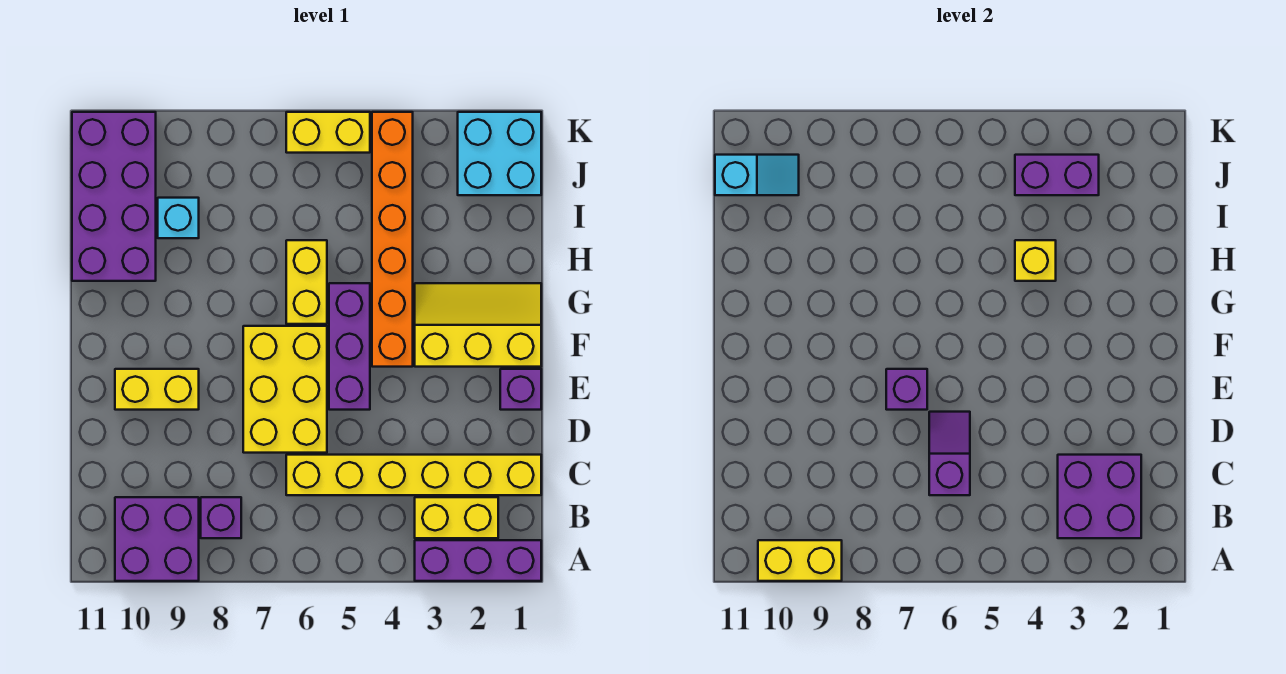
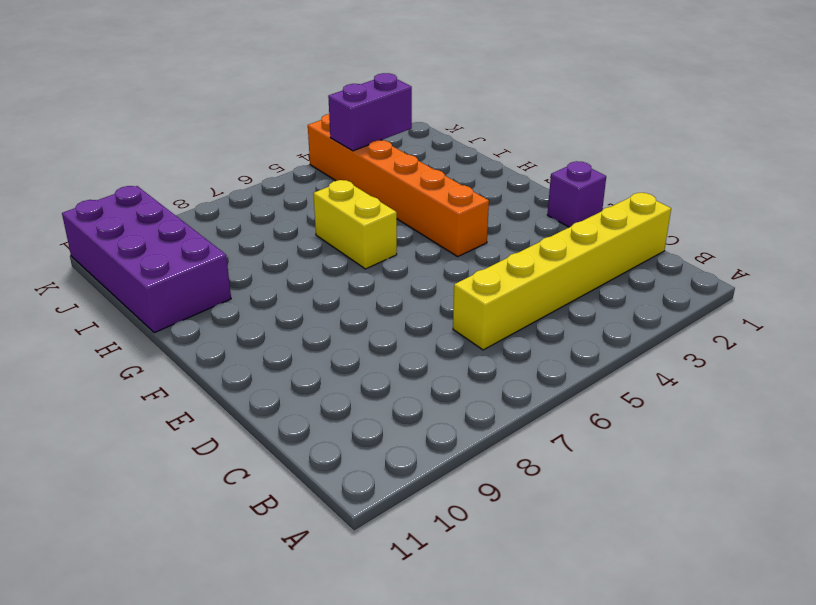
none -> purple 1x3 brick [415,540,541,581]
none -> purple 2x2 brick [115,497,199,581]
none -> yellow 1x2 brick [415,497,498,538]

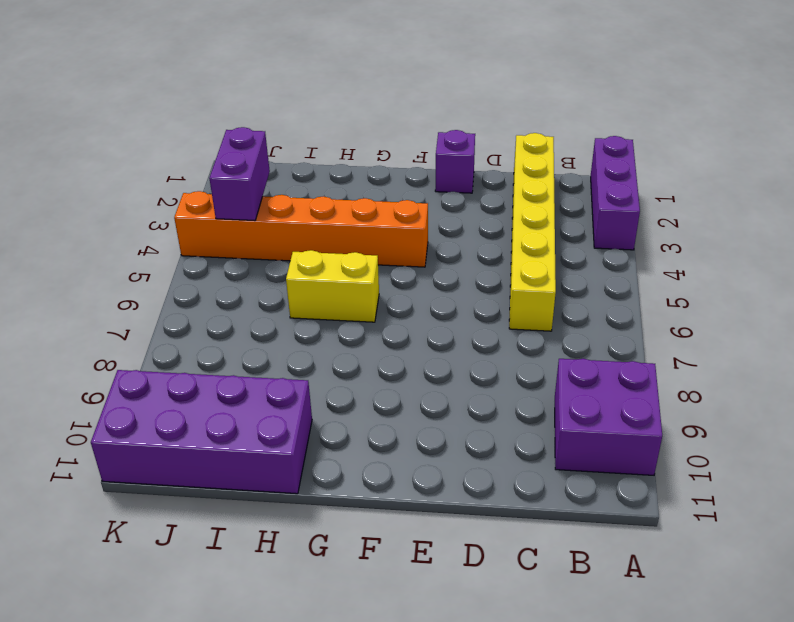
none -> yellow 1x2 brick [415,497,498,538]
none -> purple 1x1 brick [201,497,241,538]
none -> yellow 2x3 brick [243,326,327,453]

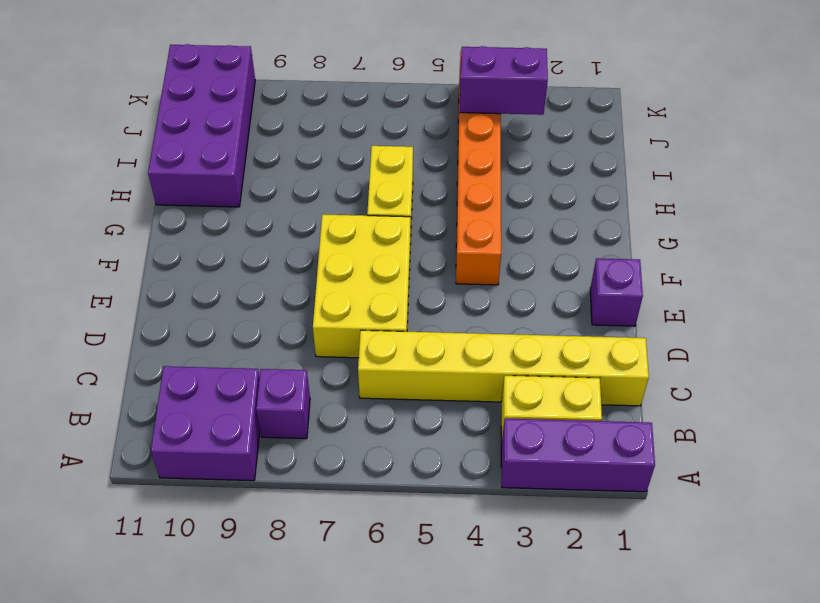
none -> purple 1x3 brick [329,283,370,410]
none -> yellow 1x2 brick [115,369,199,410]
none -> yellow 2x3 slope [415,283,541,367]

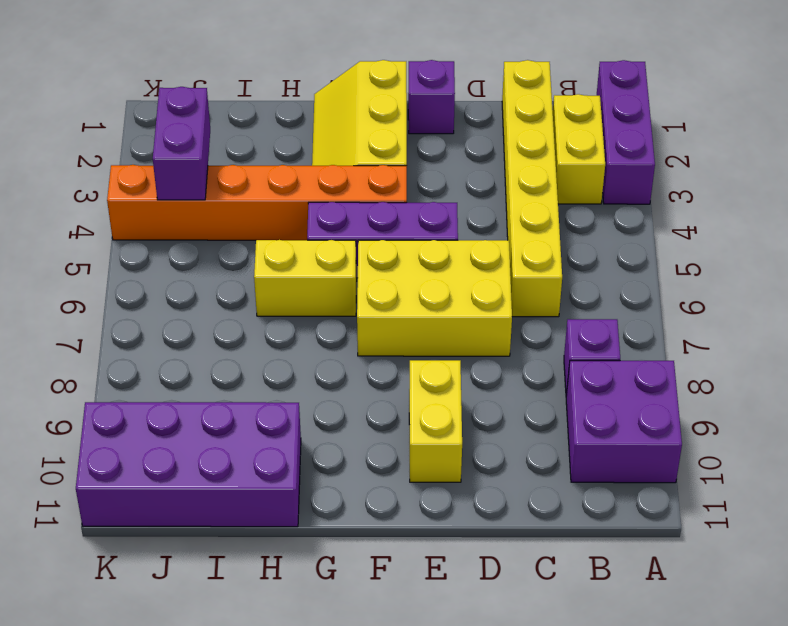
none -> cyan 1x1 brick [158,198,199,238]
none -> cyan 2x2 brick [458,112,541,195]
none -> yellow 1x2 brick [286,112,370,153]

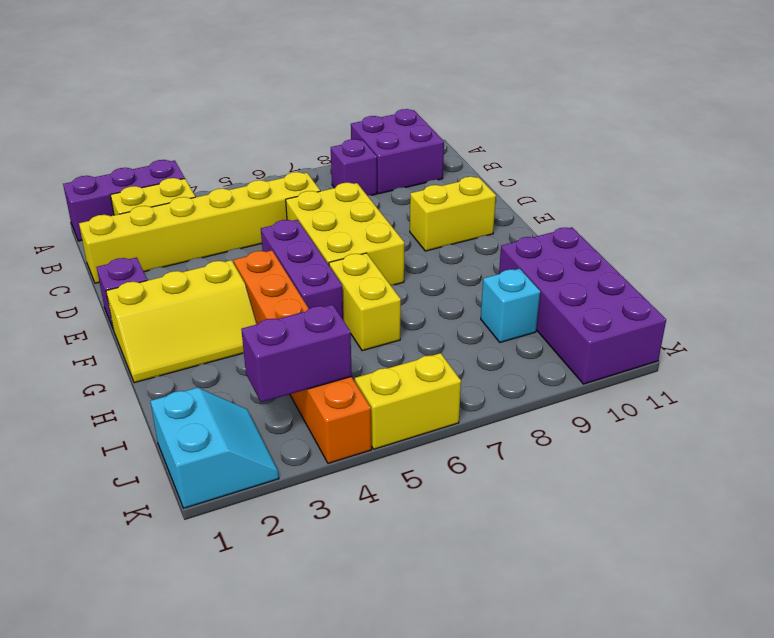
cyan 2x2 slope [150,388,279,508] -> cyan 2x2 brick [458,112,541,195]
none -> yellow 1x2 brick [758,540,842,581]
none -> purple 2x2 brick [1058,455,1141,538]
none -> purple 1x2 slope [929,412,970,495]

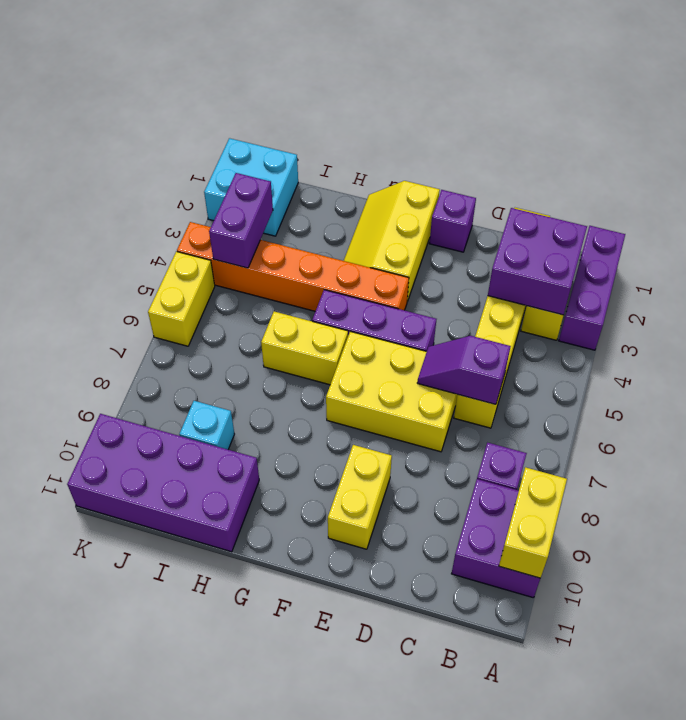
none -> purple 1x1 brick [886,369,927,410]
none -> yellow 1x1 brick [1015,240,1056,281]
none -> cyan 1x2 slope [715,155,799,195]

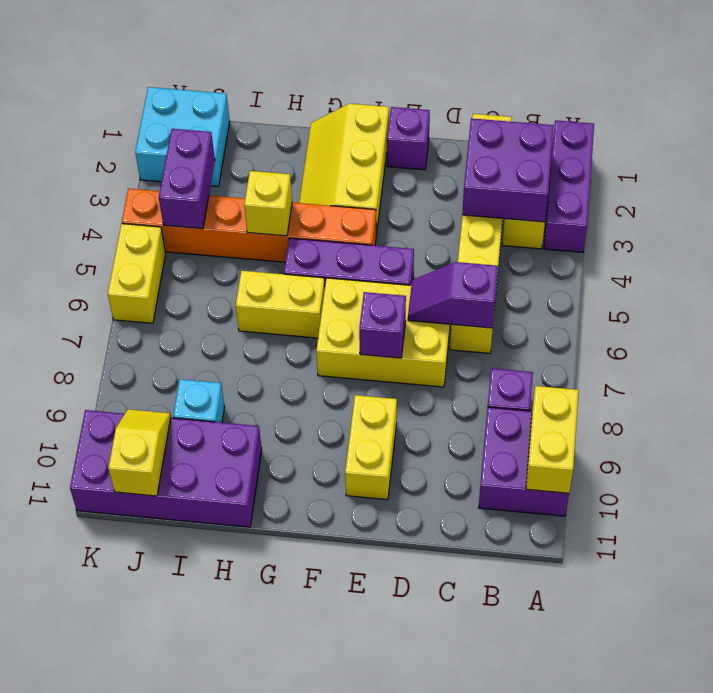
yellow 1x2 slope [108,409,171,496] -> cyan 1x2 slope [715,155,799,195]

